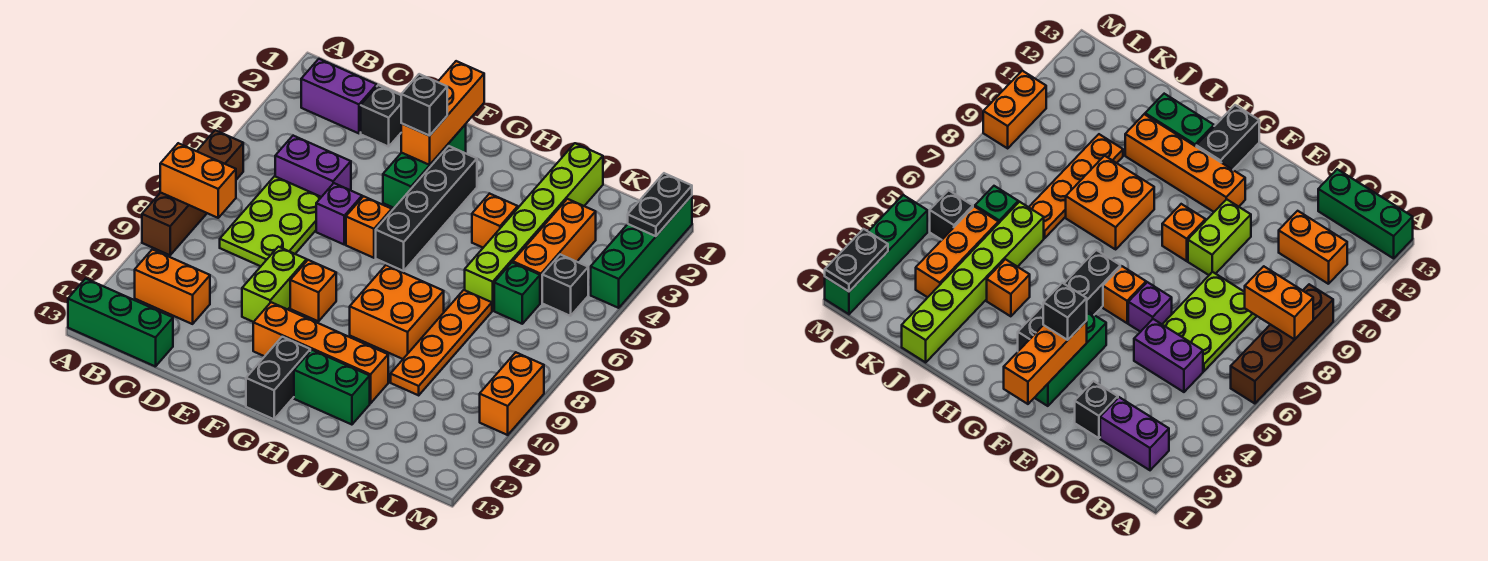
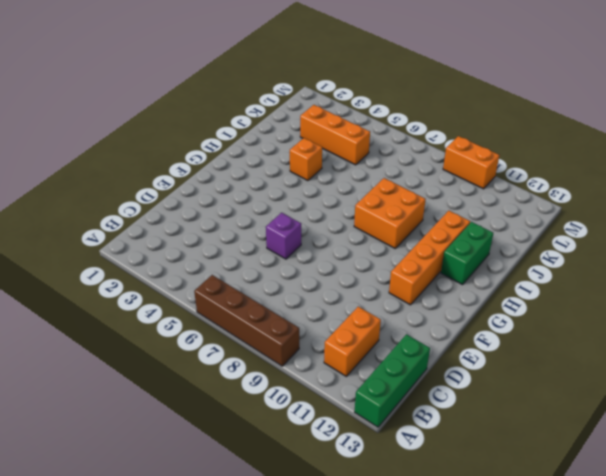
none -> purple 1x2 brick [301,59,377,133]
none -> purple 1x2 brick [275,136,351,197]
none -> lime 2x3 plate [220,176,321,266]

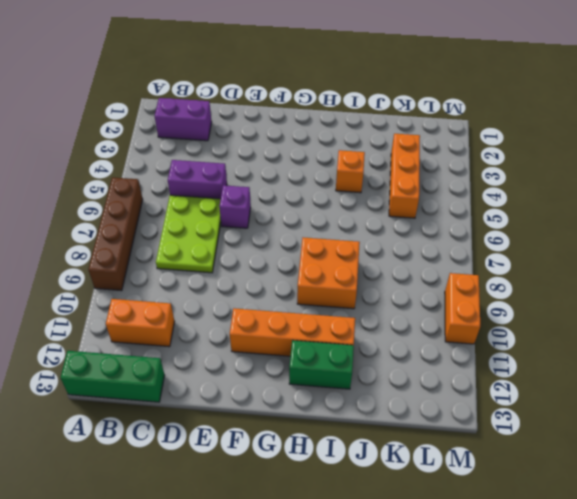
none -> black 1x1 brick [361,85,401,147]
none -> lime 1x2 brick [242,247,307,322]
none -> green 1x3 brick [383,124,466,208]

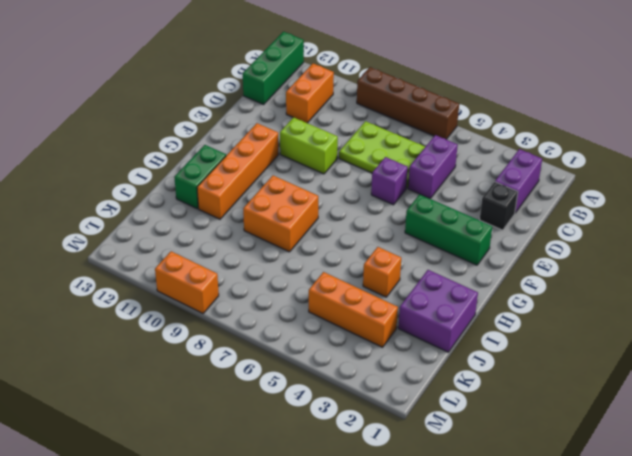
purple 2x2 brick [398,270,478,352] -> lime 1x6 brick [465,143,603,311]
none -> orange 1x1 brick [346,196,392,258]
none -> orange 1x1 brick [290,260,336,321]
none -> black 1x4 brick [376,146,477,271]

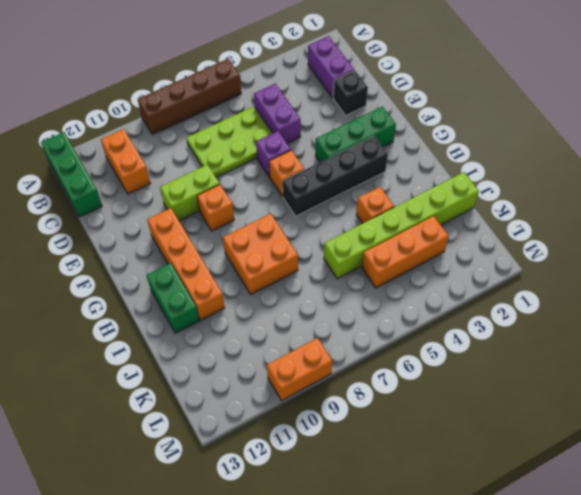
none -> black 1x2 brick [246,337,310,419]
none -> orange 1x4 plate [391,290,492,395]
none -> green 1x1 brick [494,262,540,324]

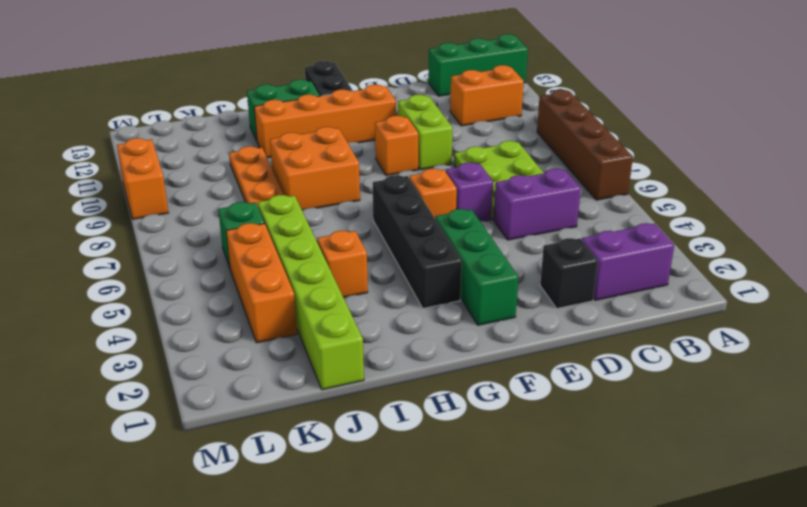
none -> black 1x1 brick [542,255,588,316]
none -> green 1x4 brick [591,196,692,308]
none -> orange 1x2 brick [160,143,236,218]

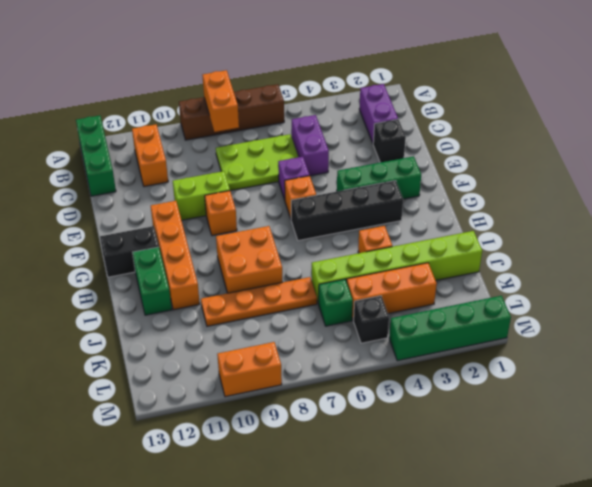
none -> orange 1x3 brick [401,61,484,165]
none -> black 1x2 plate [628,173,692,236]
none -> black 1x1 brick [401,74,447,136]

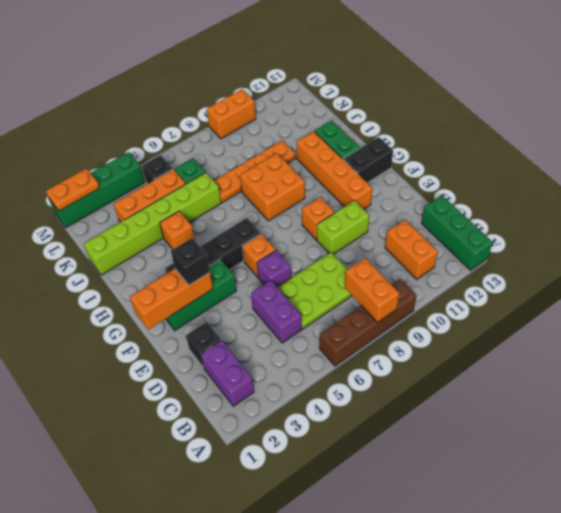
orange 1x2 plate [46,168,100,211] -> black 1x2 plate [628,173,692,236]

